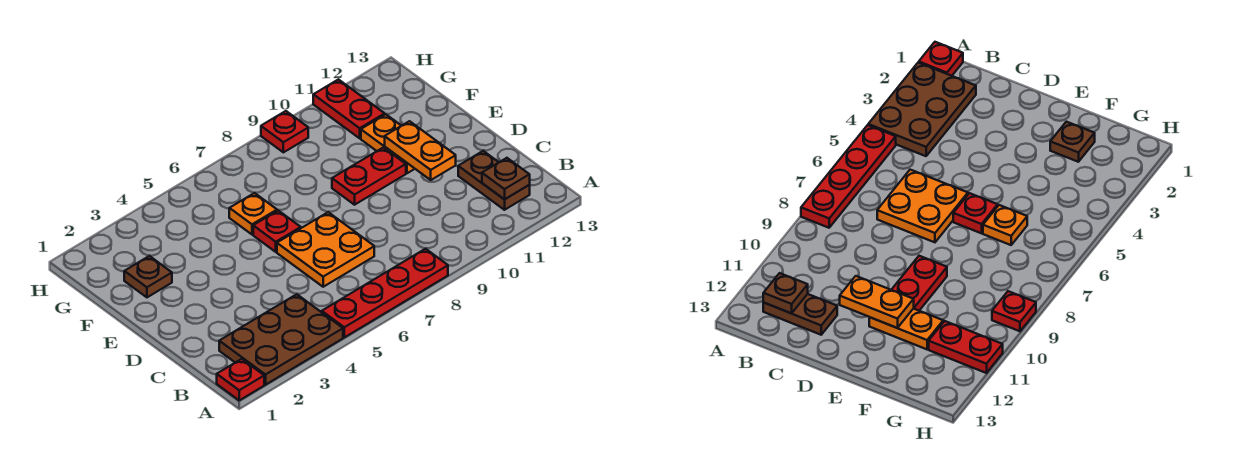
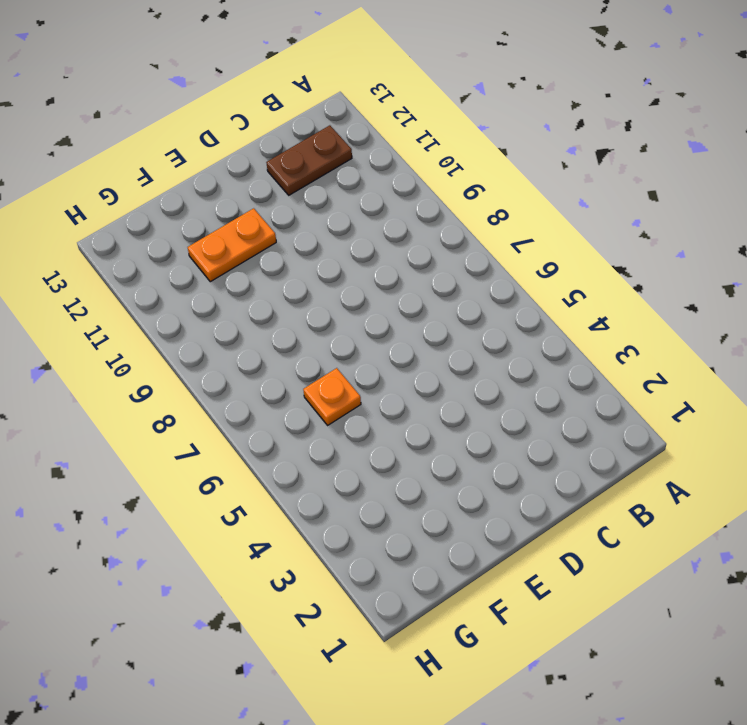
none -> red 1x1 plate [217,359,264,400]
none -> brown 2x3 plate [219,294,343,385]
none -> red 1x4 plate [322,249,448,337]

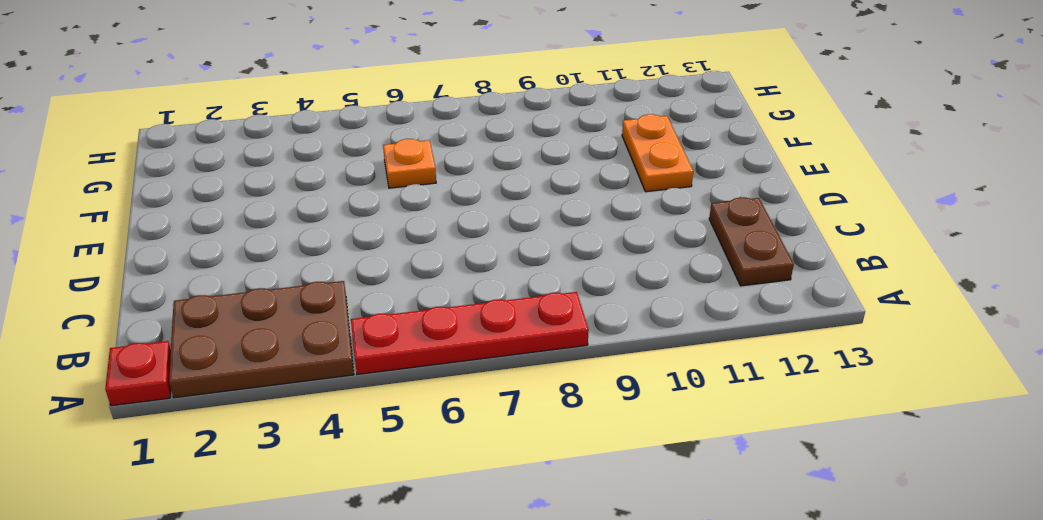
none -> orange 2x2 plate [277,212,374,287]
none -> red 1x1 plate [253,211,301,252]
none -> red 1x2 plate [332,148,406,205]

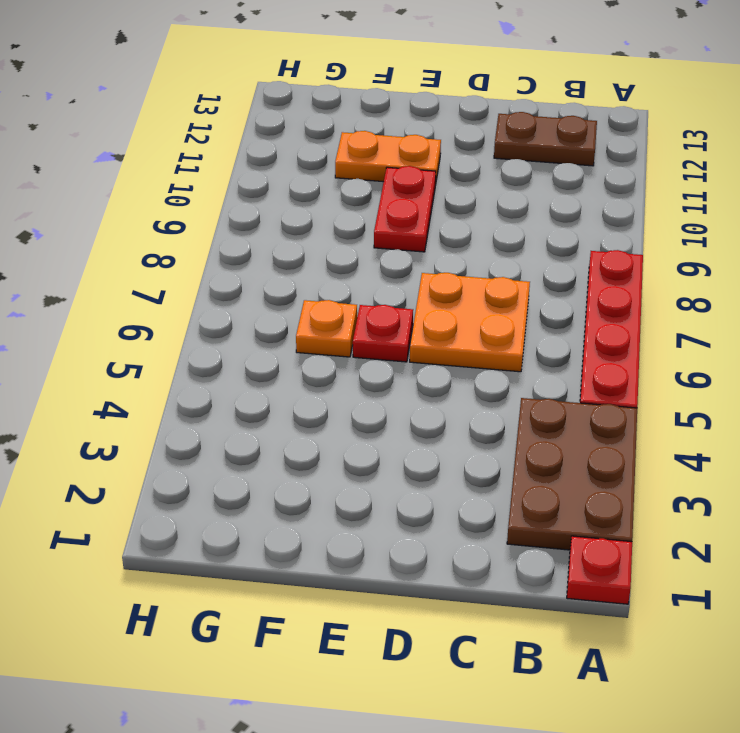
none -> brown 1x1 plate [124,256,172,297]
none -> red 1x2 plate [313,79,385,138]
none -> red 1x1 plate [261,111,308,152]

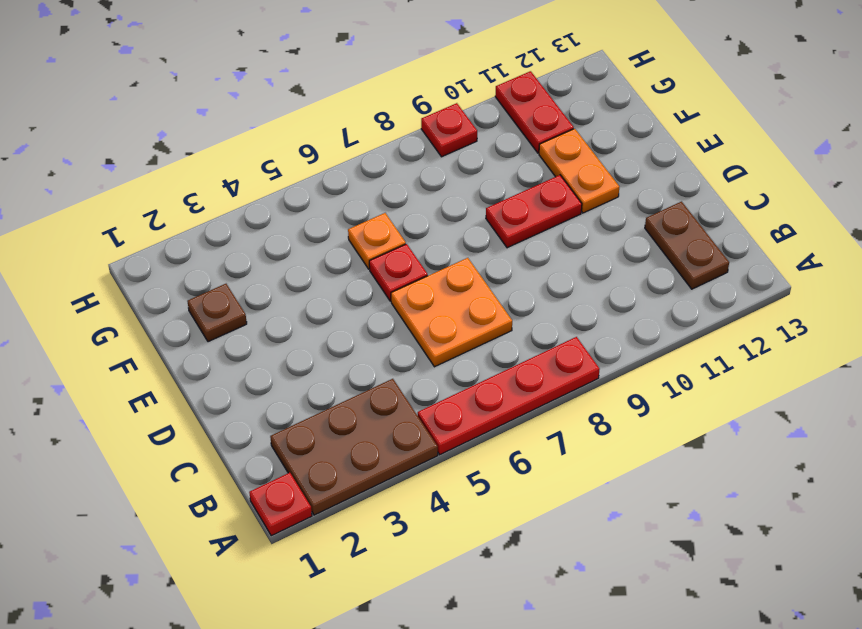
none -> brown 1x1 plate [482,158,530,199]
none -> orange 1x2 plate [385,121,456,180]

